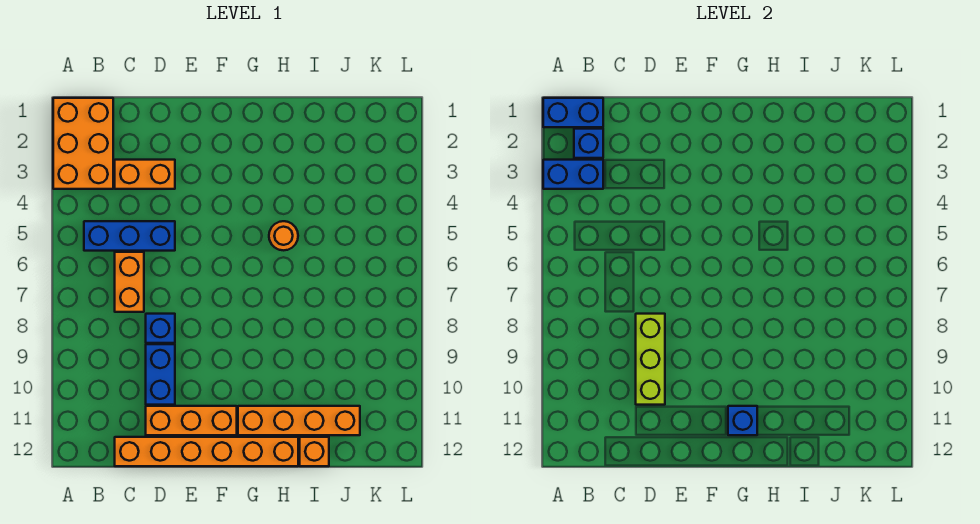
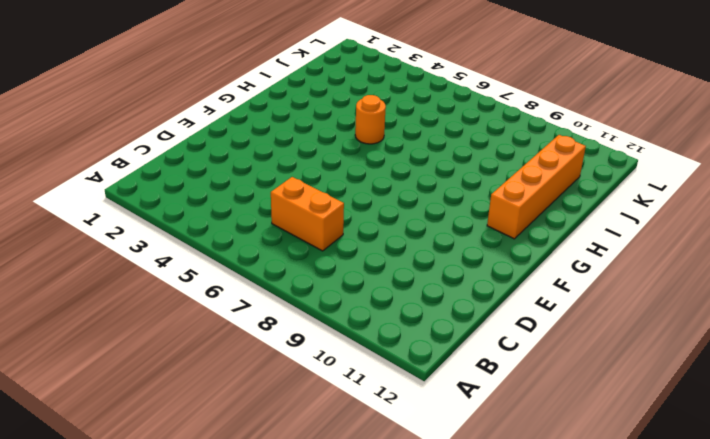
none -> orange 2x3 brick [53,98,113,189]
none -> blue 1x3 brick [84,221,175,251]
none -> orange 1x2 brick [115,160,175,189]

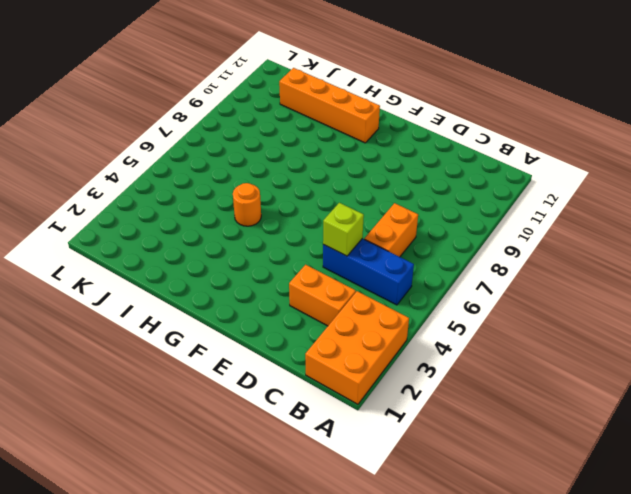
lime 1x1 brick [323,203,364,256] -> none
none -> orange 1x6 brick [115,437,298,466]
none -> blue 1x1 brick [146,314,175,343]
none -> blue 1x2 brick [146,344,175,405]

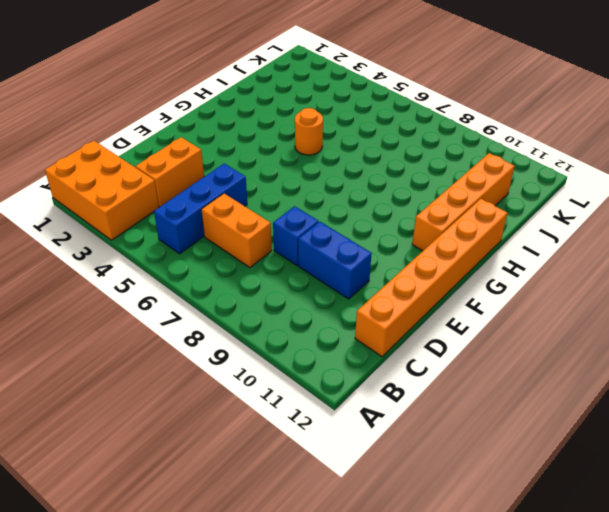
none -> orange 1x3 brick [146,406,237,435]
none -> orange 1x1 brick [300,437,329,466]
none -> blue 1x2 brick [543,98,603,127]

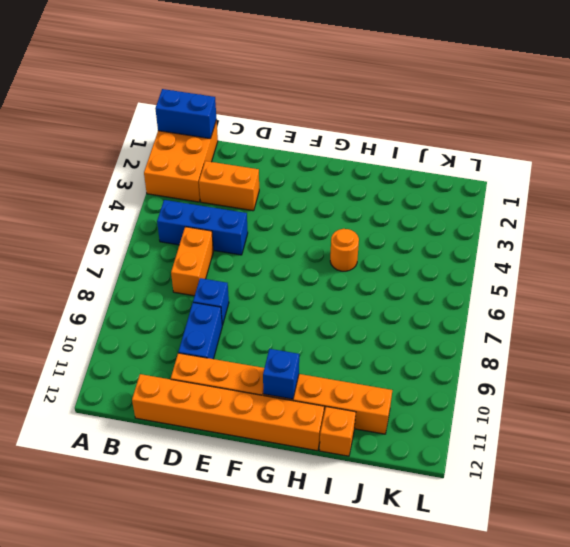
none -> blue 1x2 brick [543,160,603,189]
none -> blue 1x1 brick [574,129,603,158]
none -> lime 1x3 brick [636,314,665,405]

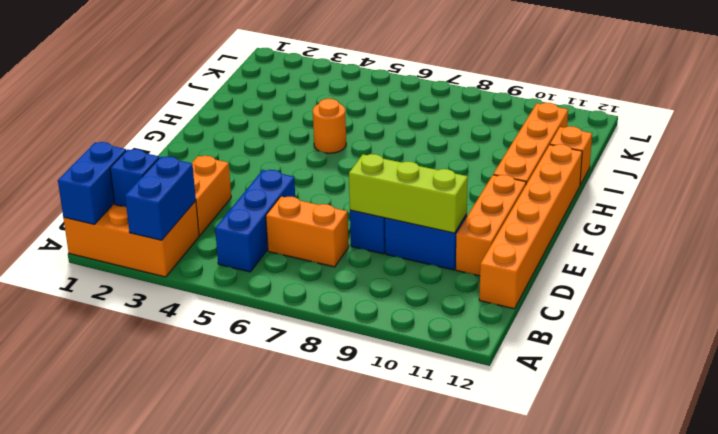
none -> blue 1x1 brick [728,406,757,435]

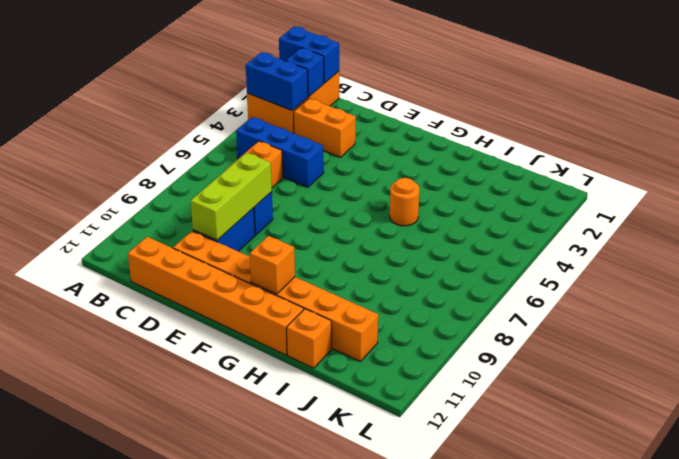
orange 1x1 brick [250,236,295,294] -> blue 1x1 brick [728,406,757,435]

